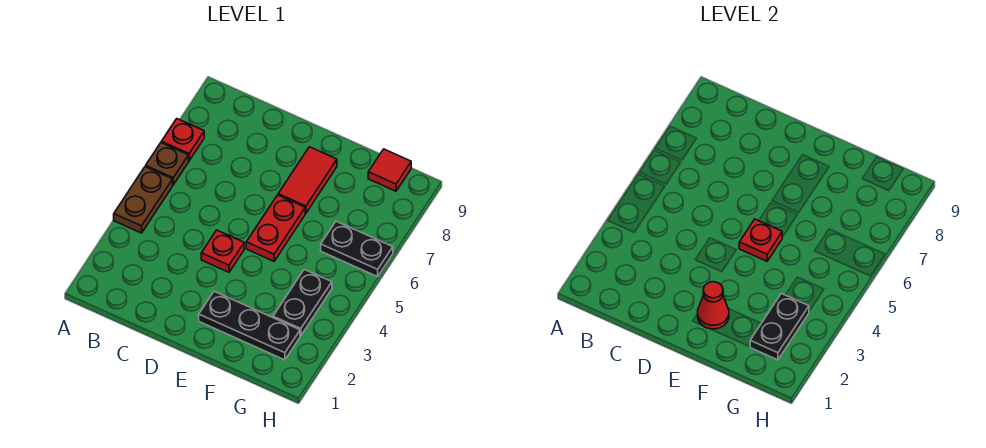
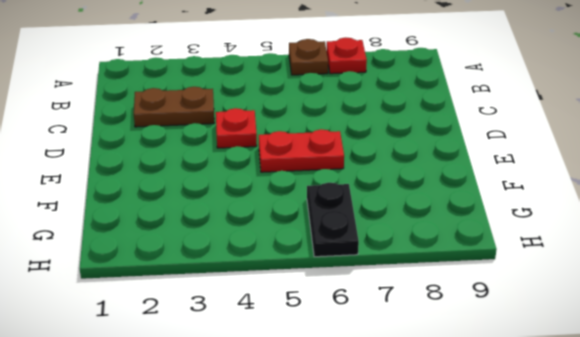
brown 1x2 plate [134,87,214,127] -> brown 1x2 plate moved to [114,167,173,233]
none -> black 1x3 plate [199,291,300,360]
none -> red 1x2 tile [278,147,337,213]
none -> black 1x2 plate [273,269,332,336]

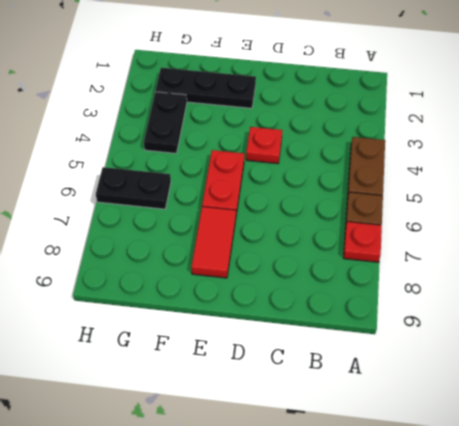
none -> red 1x1 tile [368,149,411,191]
none -> red 1x1 cone [698,282,729,329]
none -> red 1x1 plate [739,219,782,261]

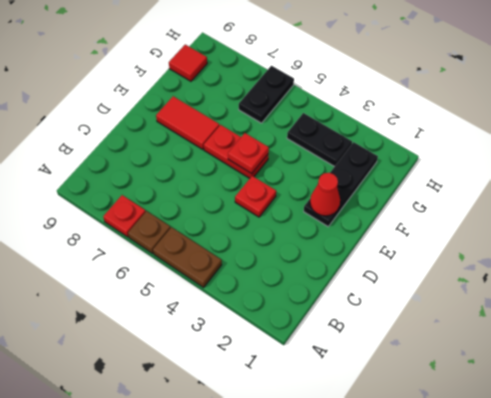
none -> black 1x2 plate [750,293,809,360]

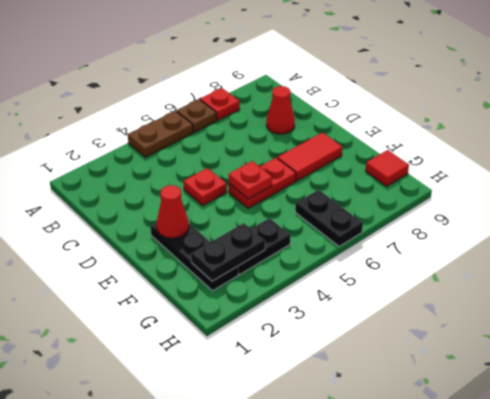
red 1x1 cone [266,86,295,134] -> none

